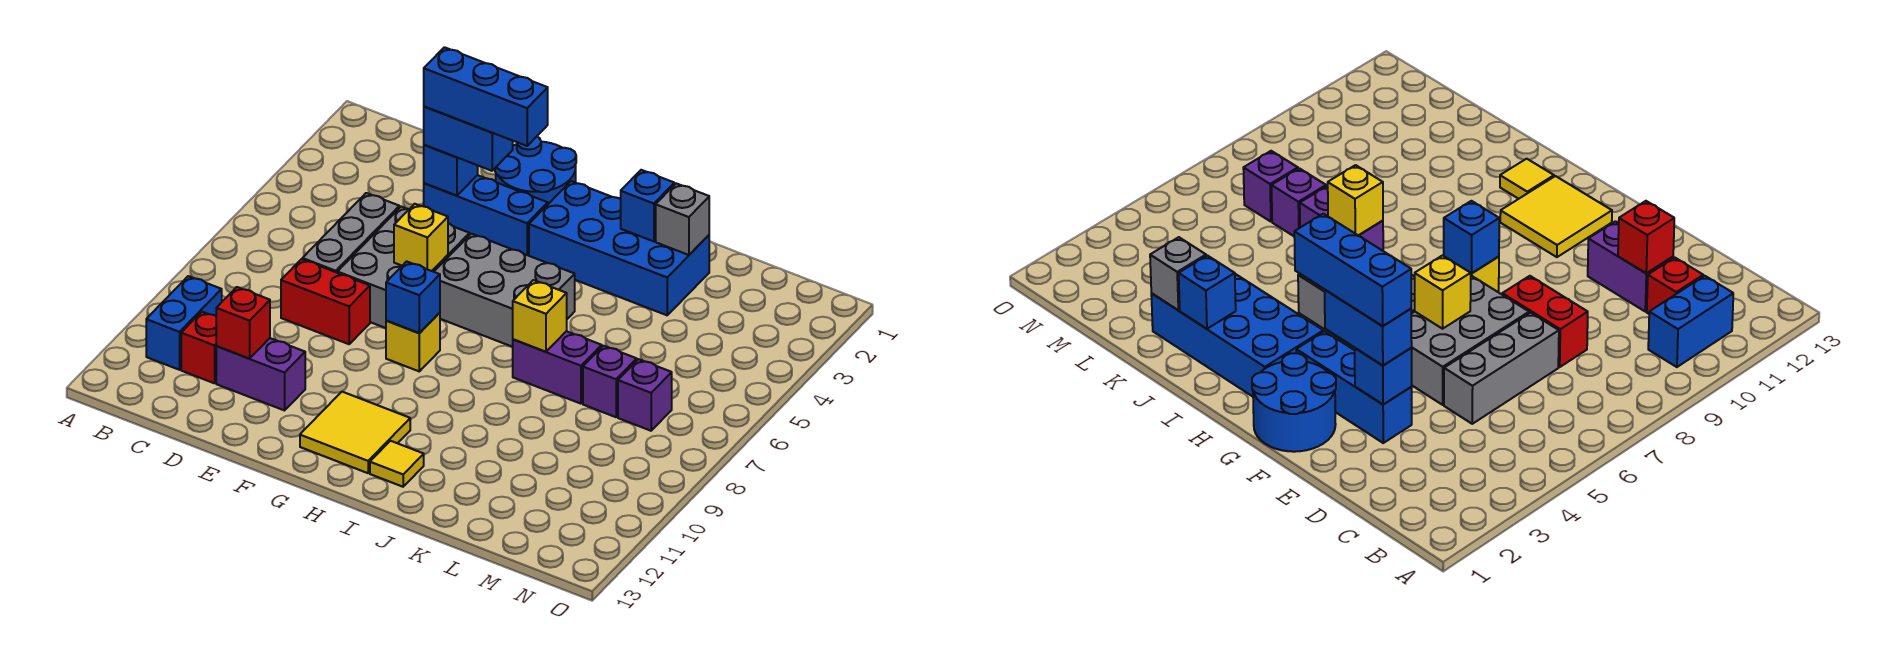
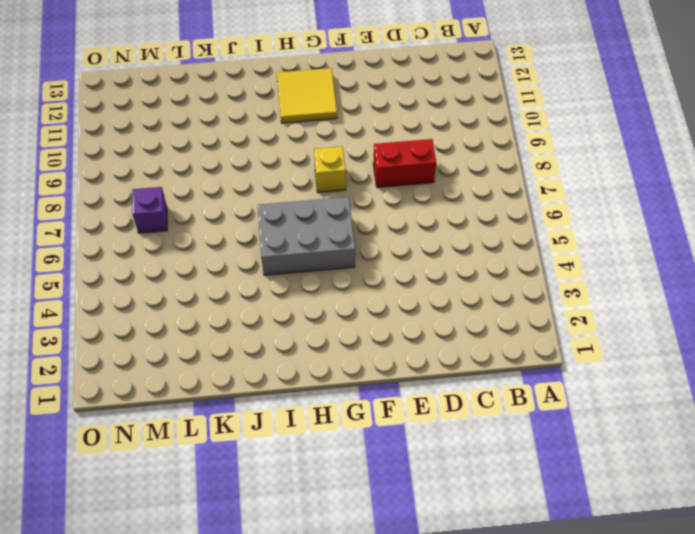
none -> blue 1x2 brick [146,276,222,370]
none -> red 1x1 brick [181,312,216,383]
none -> grey 1x3 brick [302,193,399,273]

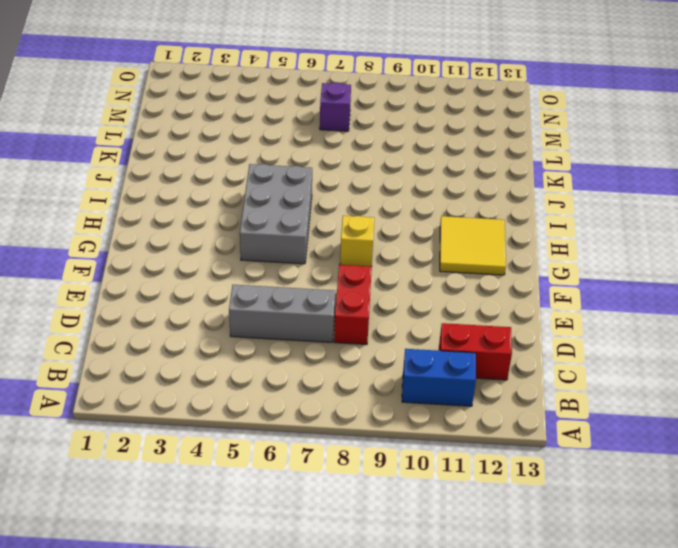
red 1x2 brick [439,323,512,380] -> red 1x1 brick [181,312,216,383]
none -> purple 1x2 brick [216,338,305,410]
none -> blue 1x3 brick [424,175,548,256]
none -> grey 2x3 brick [338,207,470,328]

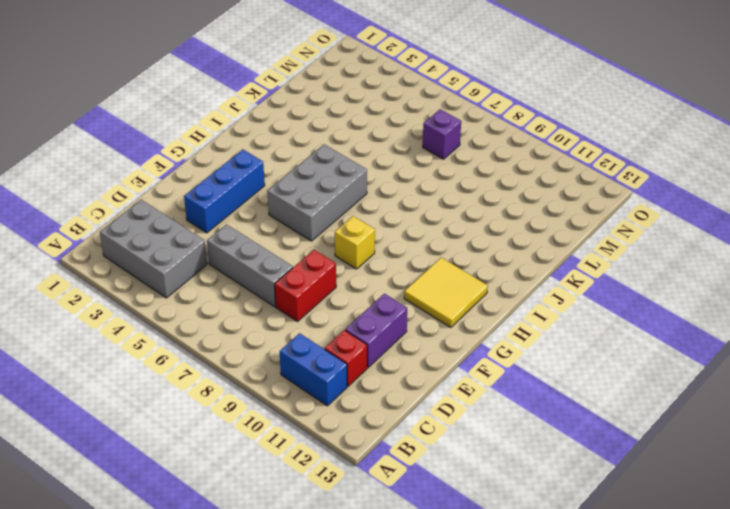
grey 2x3 brick [100,200,207,298] -> grey 2x3 brick moved to [338,207,470,328]
none -> blue 2x2 round brick [495,137,576,204]
none -> blue 2x4 brick [529,181,709,315]
none -> yellow 1x1 tile [370,441,424,487]

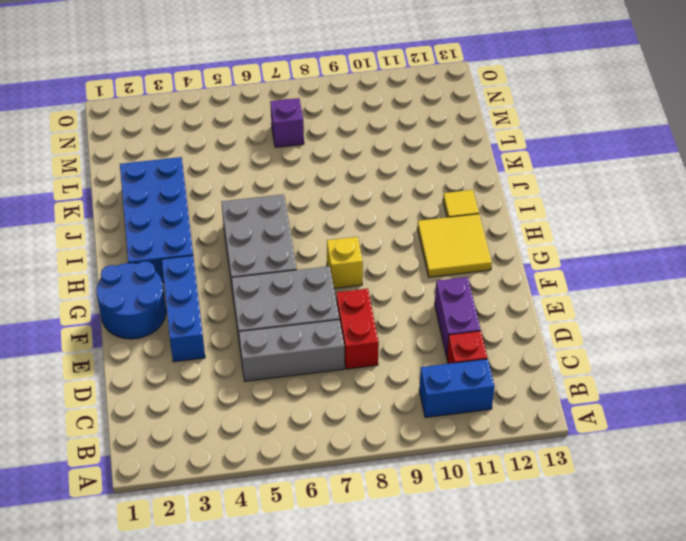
none -> purple 1x2 brick [513,331,602,404]
none -> purple 1x1 brick [583,346,637,417]
none -> red 1x1 brick [216,287,270,359]

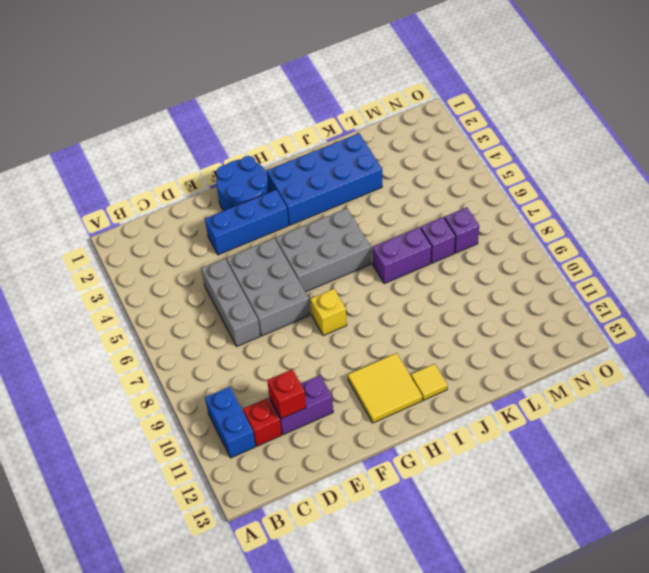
none -> red 1x2 brick [281,259,370,344]
none -> blue 1x1 brick [424,145,478,196]
none -> yellow 1x1 brick [394,204,448,271]

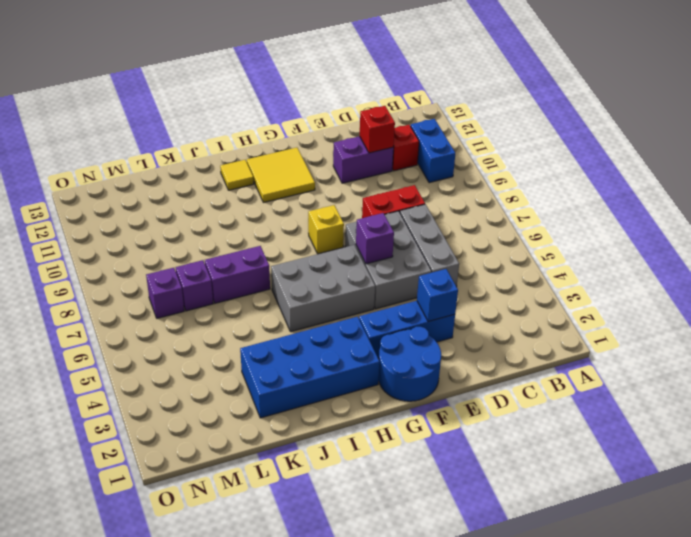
purple 1x1 brick [356,213,394,264] -> yellow 1x1 brick [394,204,448,271]
none -> blue 1x1 brick [386,261,440,333]
none -> blue 1x1 brick [621,170,674,241]
none -> yellow 1x1 brick [513,280,567,352]

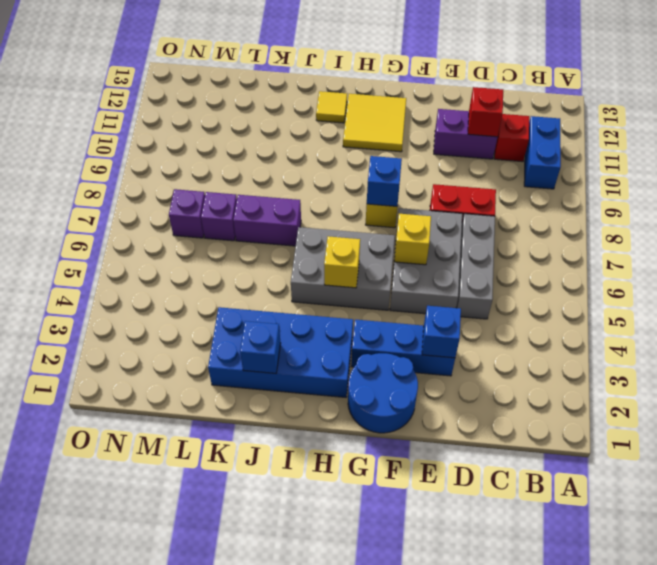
yellow 1x1 brick [324,236,360,288] -> yellow 1x1 brick moved to [513,280,567,352]
none -> grey 1x1 brick [656,183,709,255]
none -> blue 1x2 brick [424,106,513,171]
none -> blue 1x3 brick [424,47,548,146]

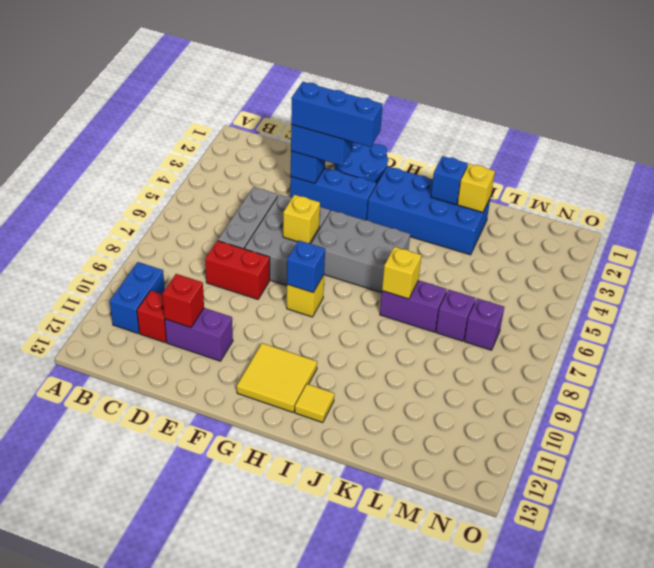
yellow 1x1 brick [457,164,495,212] -> grey 1x1 brick [656,183,709,255]

